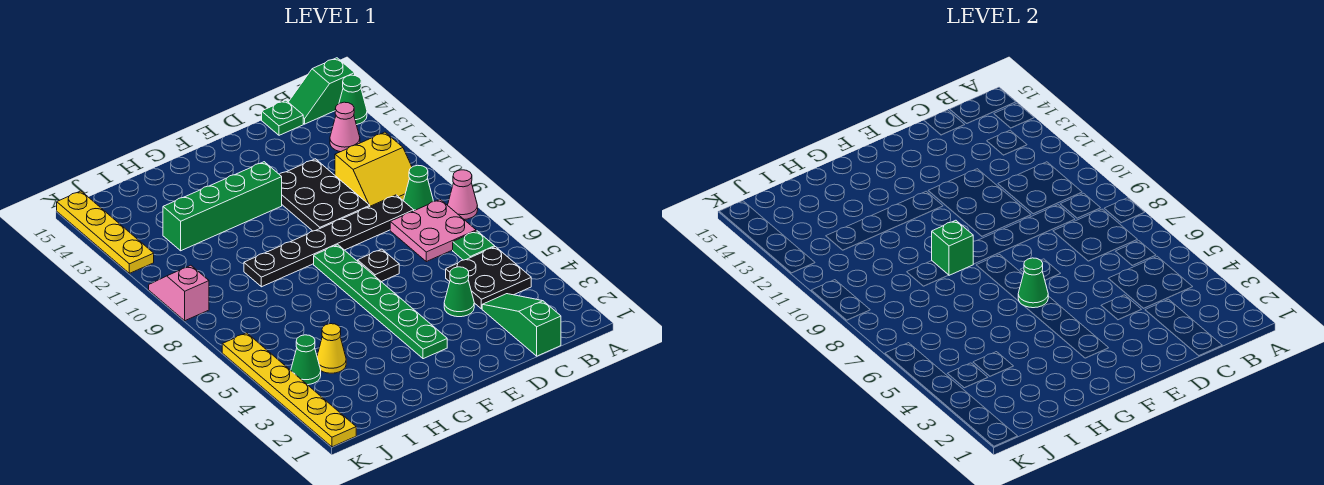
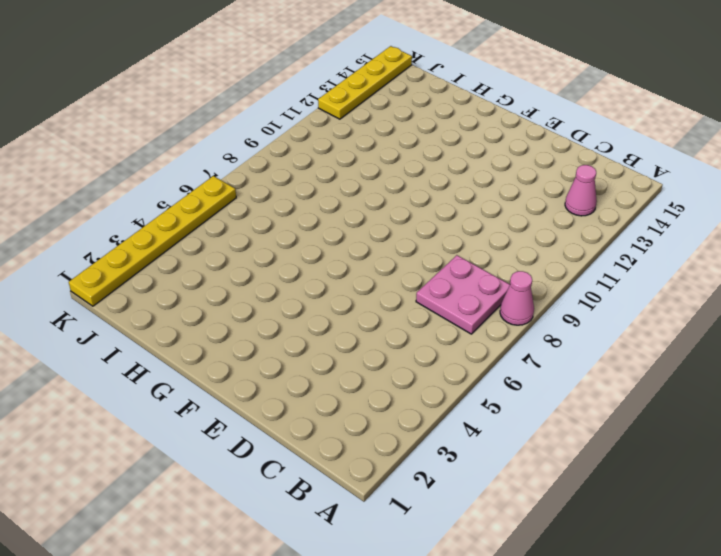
none -> green 1x1 cone [339,75,367,125]
none -> green 1x2 slope [289,58,355,124]
none -> black 2x2 plate [446,247,531,309]

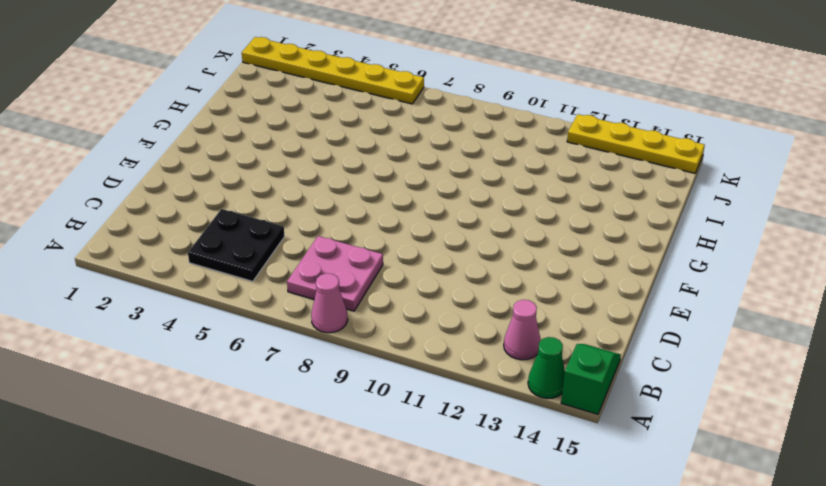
none -> green 1x1 plate [453,231,495,260]
none -> green 1x1 cone [404,165,433,211]
none -> yellow 2x2 slope [335,132,412,206]

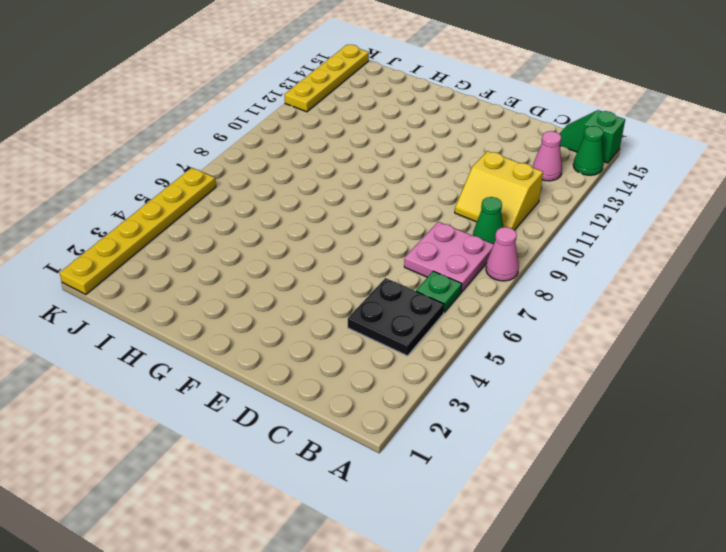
none -> green 1x3 slope [482,294,561,356]
none -> black 1x6 plate [244,195,414,287]
none -> green 1x1 plate [262,100,303,135]

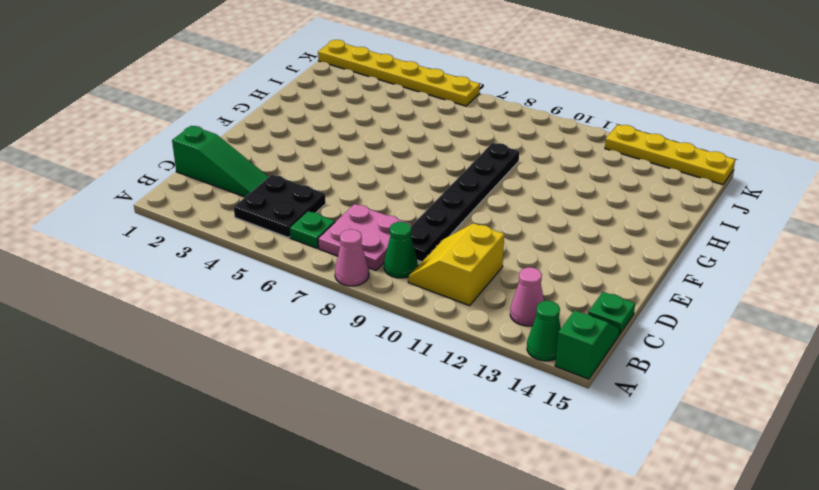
none -> green 1x1 cone [444,267,474,317]
none -> black 2x3 plate [279,159,370,231]
none -> black 1x1 plate [358,249,399,282]

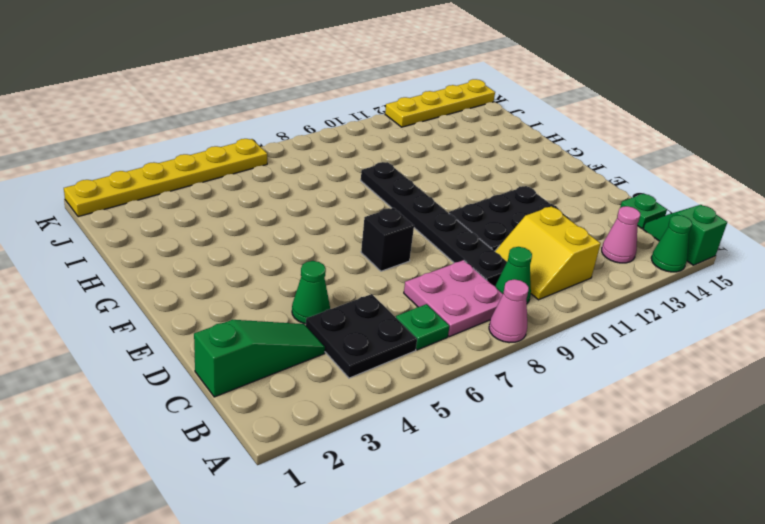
black 1x1 brick [361,208,414,271] -> black 1x1 plate [358,249,399,282]
none -> green 1x6 plate [314,245,447,359]
none -> green 1x4 brick [163,162,282,251]
none -> yellow 1x1 cone [317,324,346,373]

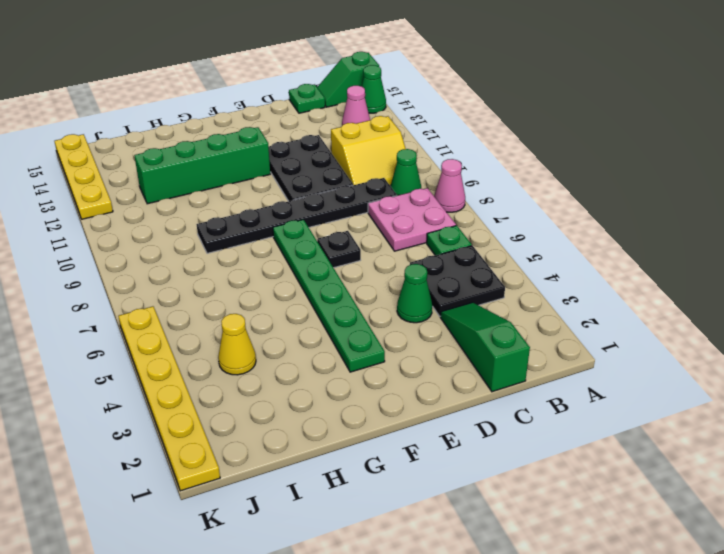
none -> green 1x1 cone [291,335,321,385]
none -> pink 1x2 slope [149,265,209,321]
none -> green 1x1 cone [1018,258,1048,308]

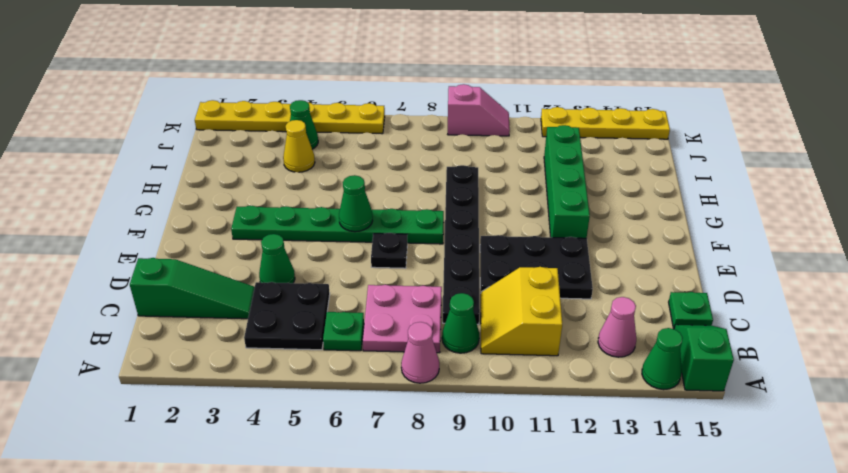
none -> green 1x1 brick [932,220,973,275]

